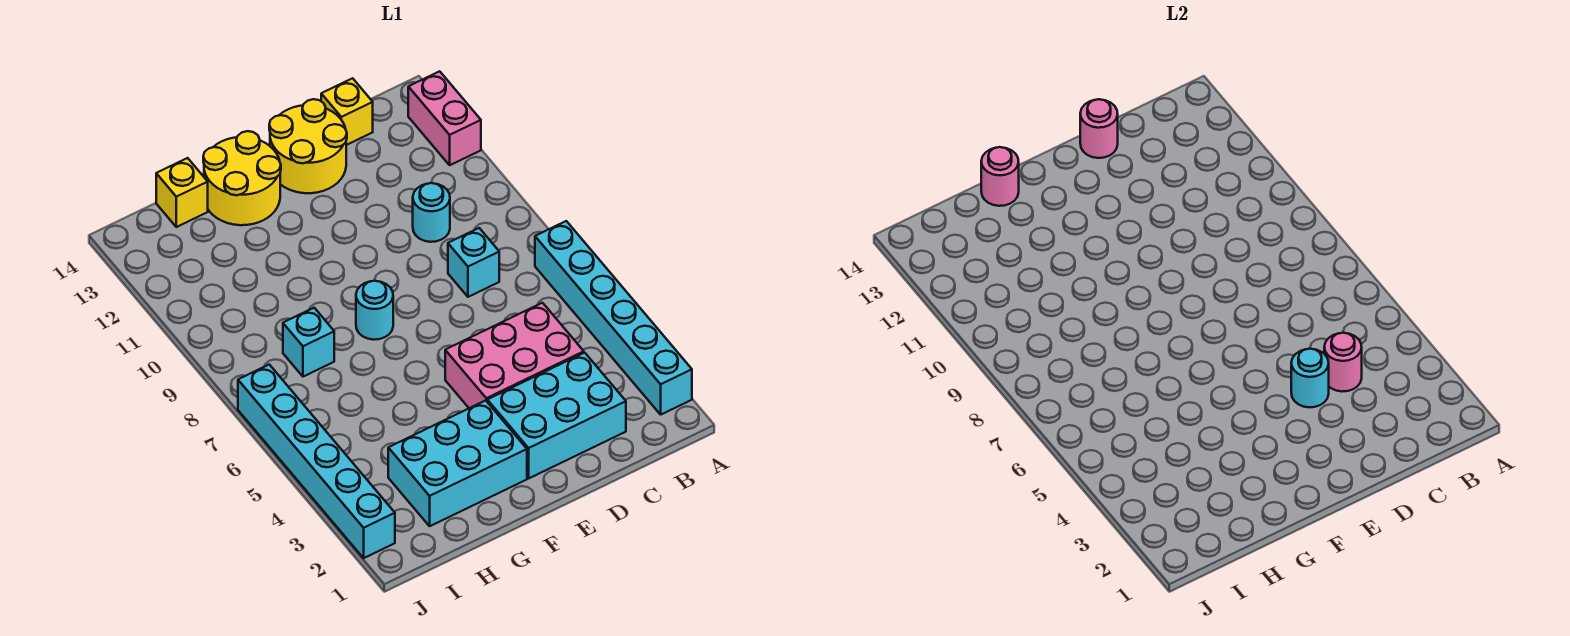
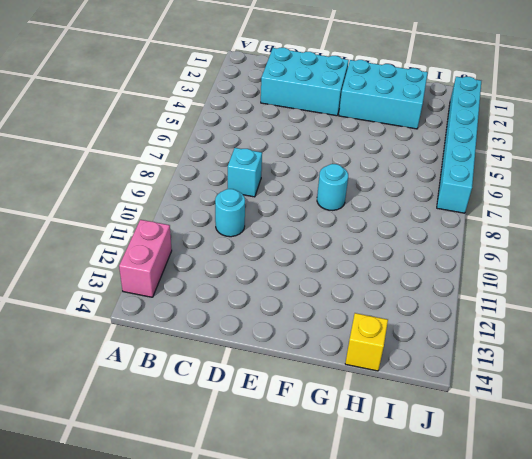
none -> cyan 1x6 brick [535,221,692,414]
none -> pink 2x3 brick [445,303,584,408]
none -> yellow 1x1 brick [321,78,373,145]

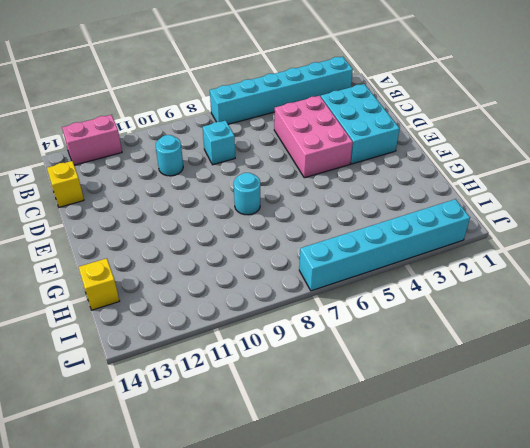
none -> yellow 2x2 round brick [269,99,347,193]
none -> cyan 2x3 brick [388,400,527,526]
none -> yellow 2x2 round brick [203,131,281,225]

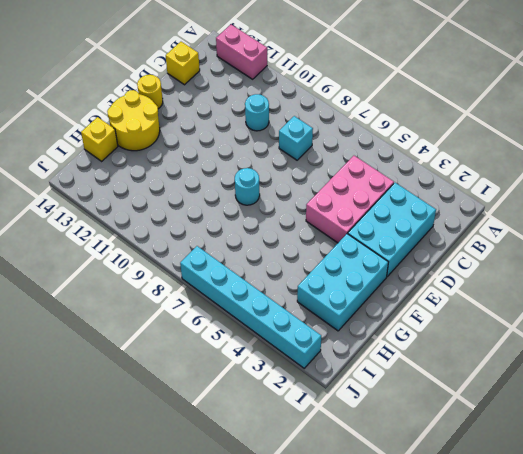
yellow 1x1 round brick [137,75,163,109] -> yellow 2x2 round brick [269,99,347,193]
none -> cyan 1x6 brick [535,221,692,414]
none -> cyan 1x1 brick [283,308,334,377]
none -> pink 1x1 round brick [1324,333,1362,392]

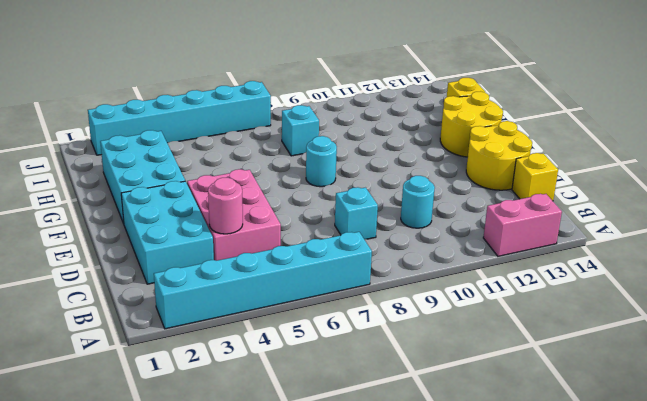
none -> cyan 1x1 round brick [1291,349,1329,407]
none -> pink 1x1 round brick [1080,99,1118,158]
none -> pink 1x1 round brick [981,147,1019,206]

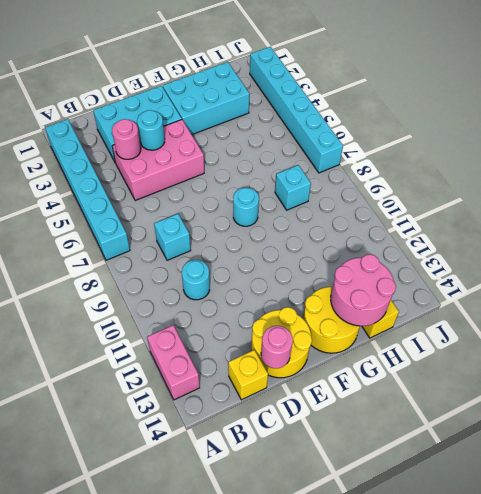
pink 2x2 round brick [331,254,396,326] -> pink 1x1 round brick [981,147,1019,206]

